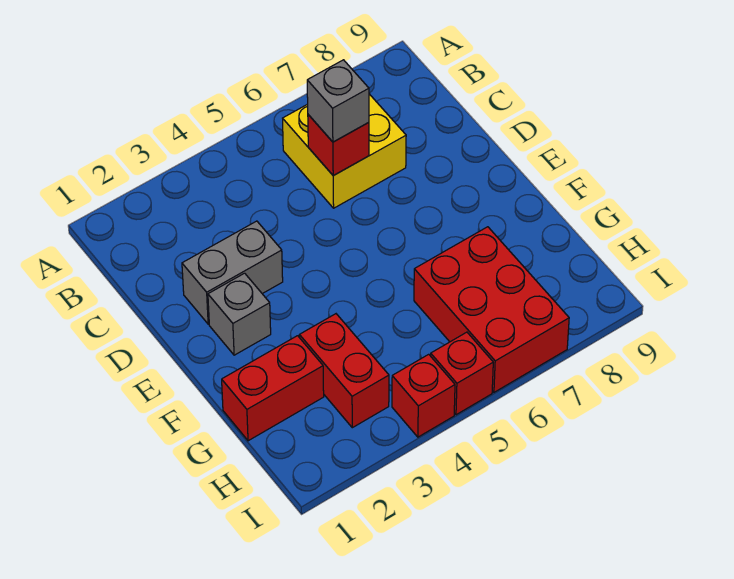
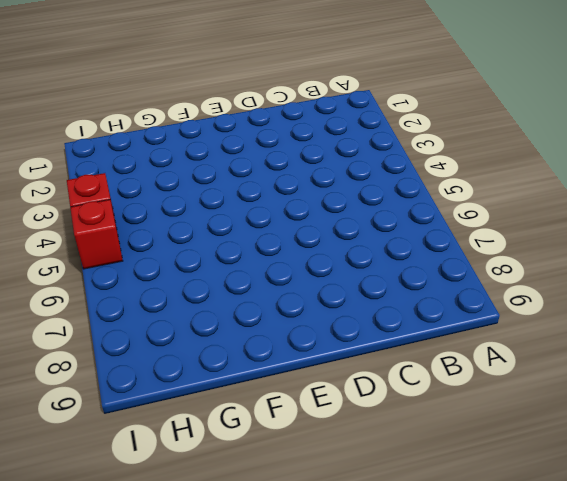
none -> yellow 2x2 brick [283,94,406,208]
none -> grey 1x2 brick [182,221,283,324]

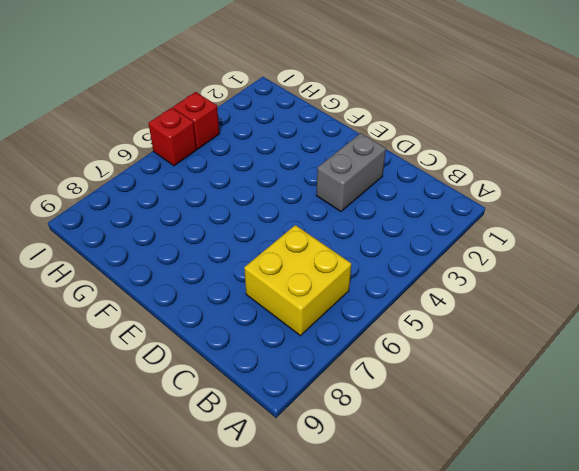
none -> grey 1x1 brick [208,273,271,355]
none -> red 1x2 brick [222,336,324,441]

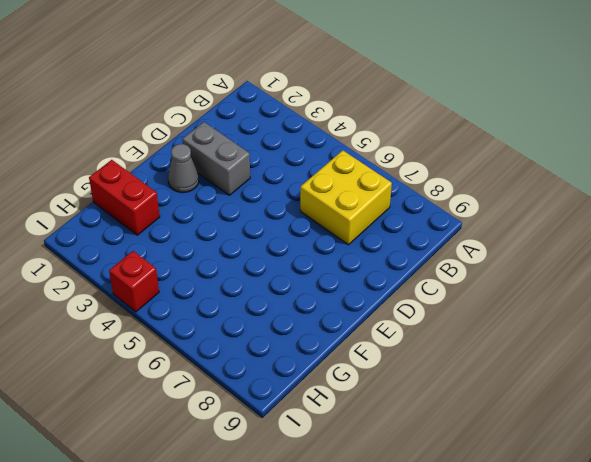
grey 1x1 cone [168,144,199,193] -> grey 1x1 brick [208,273,271,355]
none -> red 1x2 brick [299,314,389,428]
none -> red 2x3 brick [414,227,569,392]

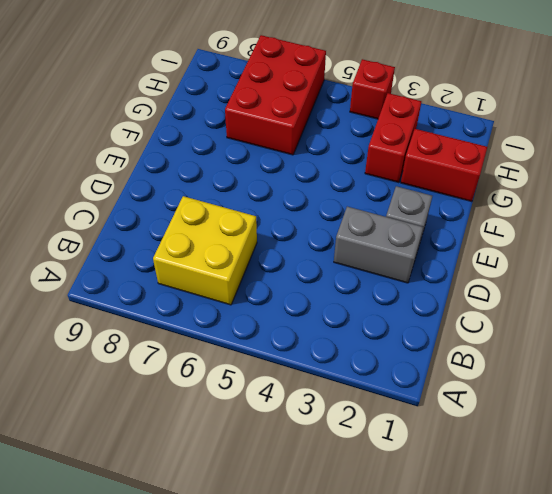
none -> red 1x1 brick [431,332,493,415]
none -> red 1x1 brick [308,115,369,176]

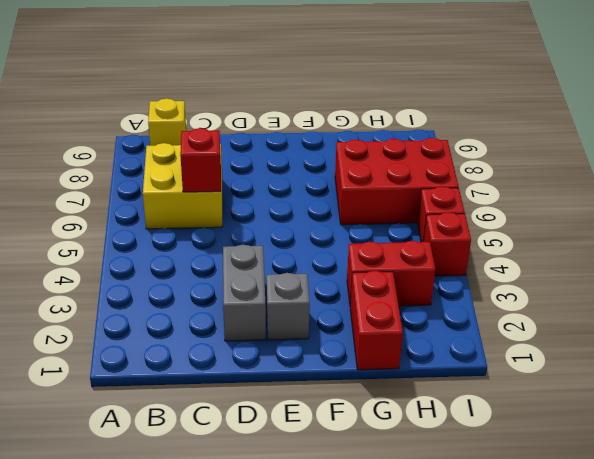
yellow 1x1 brick [148,99,186,146] -> none
none -> grey 1x1 brick [307,60,369,142]

